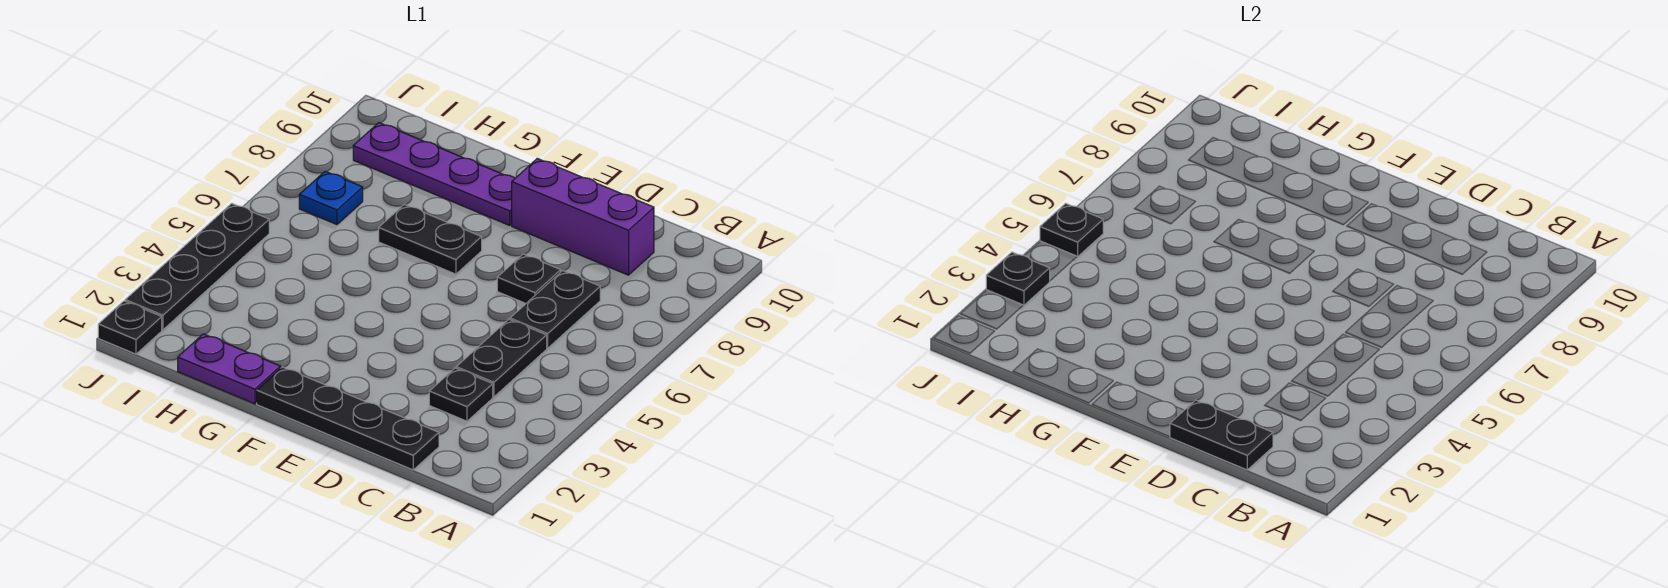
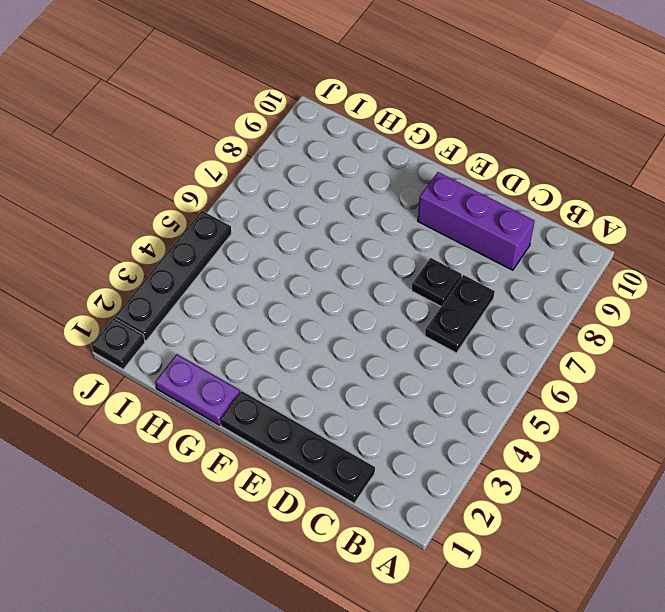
none -> black 1x1 plate [429,368,493,421]
none -> black 1x2 plate [456,319,547,397]
none -> black 1x2 plate [379,204,482,274]

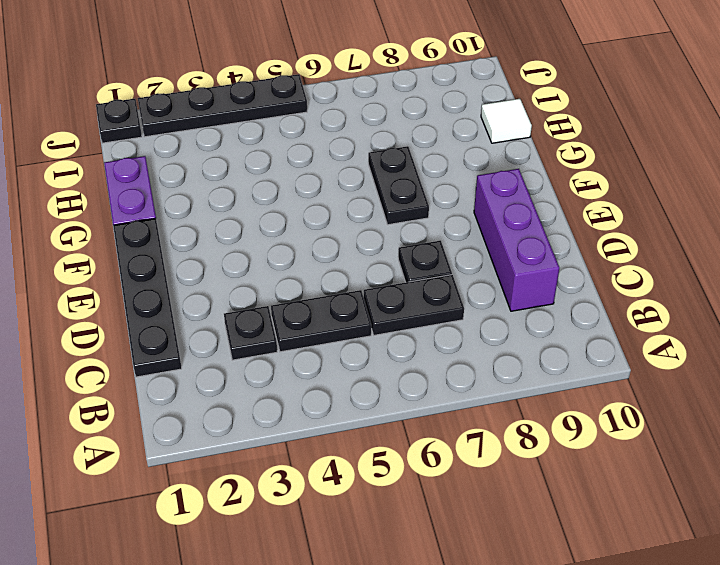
white 1x1 tile [481,99,532,143] -> none
none -> purple 1x4 plate [353,123,515,225]
none -> blue 1x1 plate [299,171,363,225]
none -> black 1x2 plate [1170,400,1273,470]

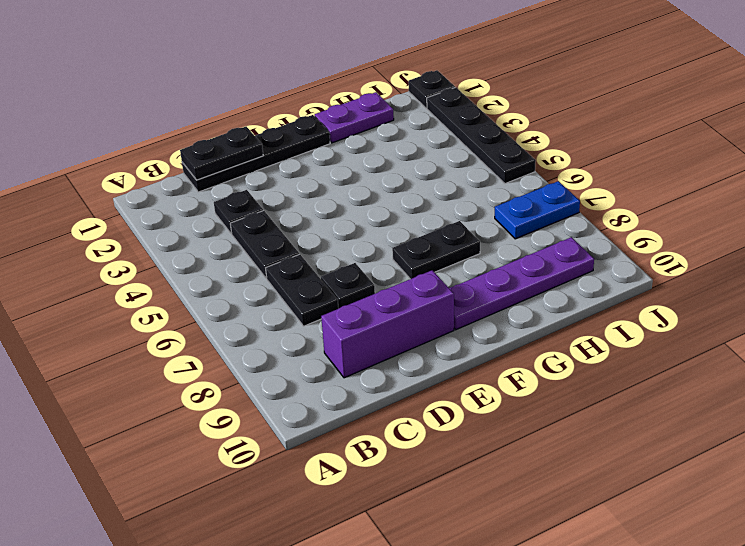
blue 1x2 plate [495,181,580,239] -> blue 1x1 plate [299,171,363,225]
none -> black 1x1 plate [986,252,1050,305]
none -> black 1x1 plate [1040,203,1103,257]

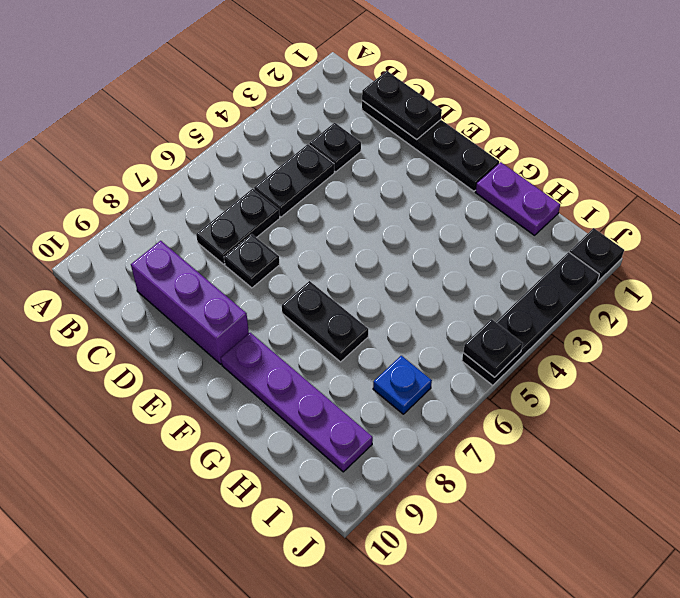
none -> black 1x1 plate [986,252,1050,305]

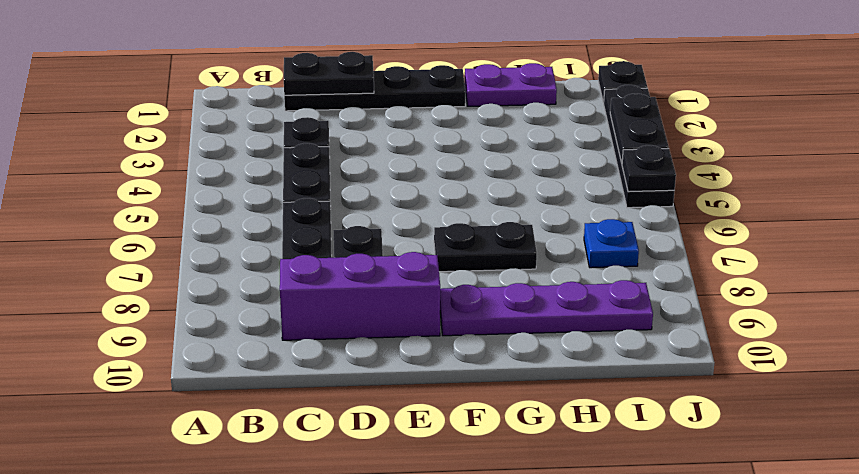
black 1x2 plate [610,94,669,163] -> black 1x1 plate [986,252,1050,305]

